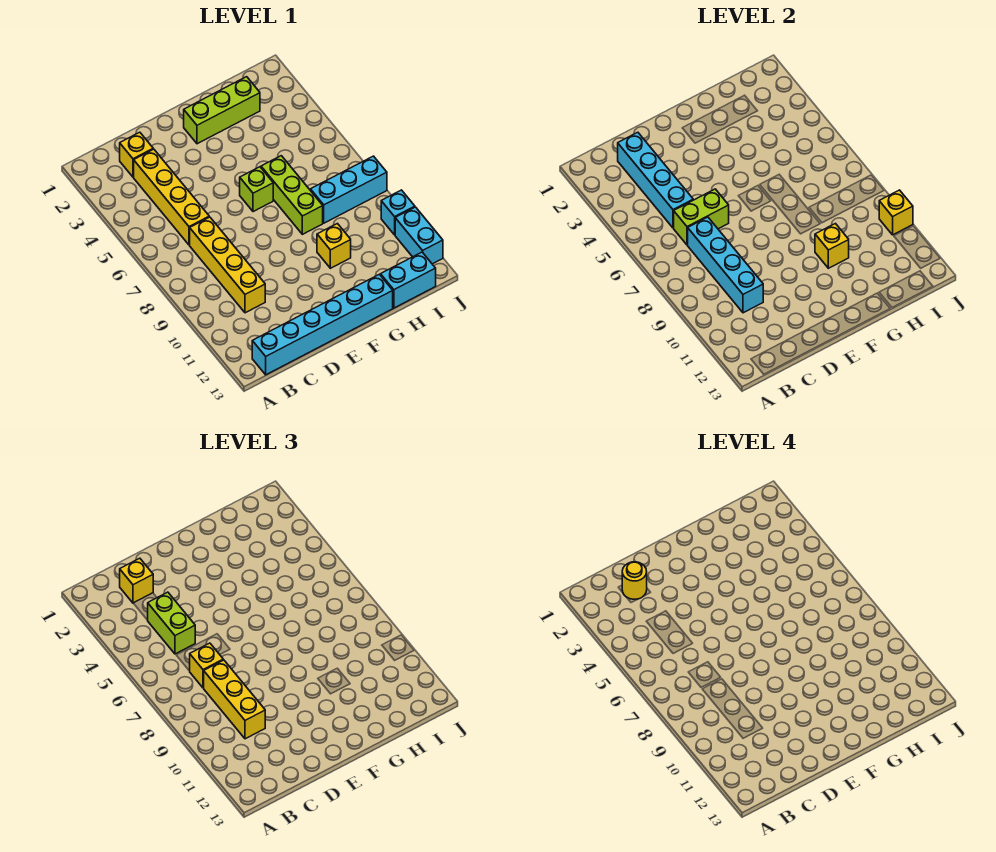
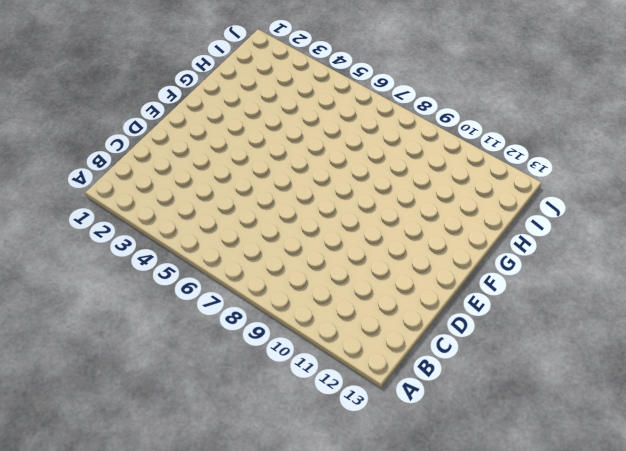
none -> cyan 1x6 brick [252,274,393,375]
none -> yellow 1x1 brick [120,132,153,177]
none -> yellow 1x4 brick [134,149,209,245]

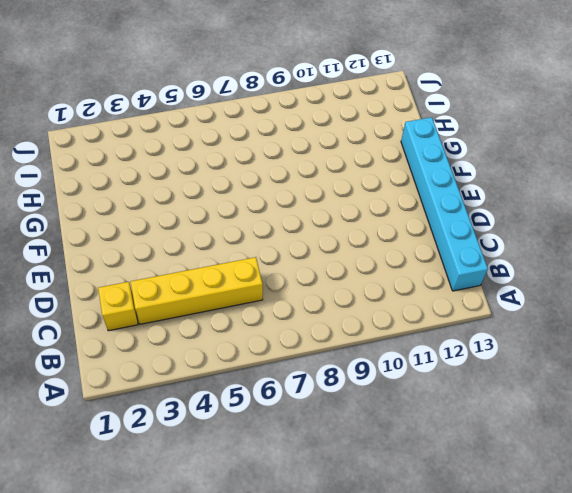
none -> yellow 1x4 brick [190,217,265,313]
none -> lime 1x3 brick [184,77,260,144]
none -> lime 1x1 brick [240,167,273,212]

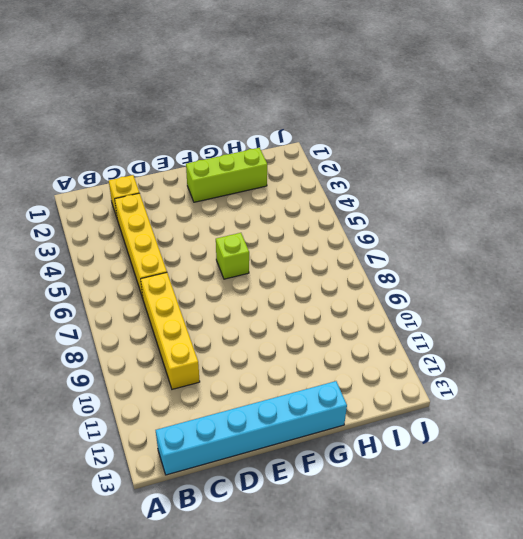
none -> lime 1x3 brick [261,156,323,234]
none -> yellow 1x1 brick [317,224,351,268]
none -> cyan 1x3 brick [310,156,387,223]

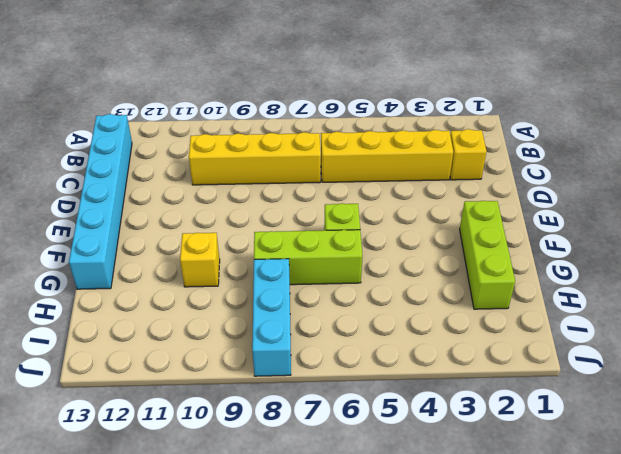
none -> cyan 1x2 brick [381,252,436,308]
none -> cyan 1x1 brick [381,190,415,235]
none -> cyan 1x2 brick [395,207,443,264]

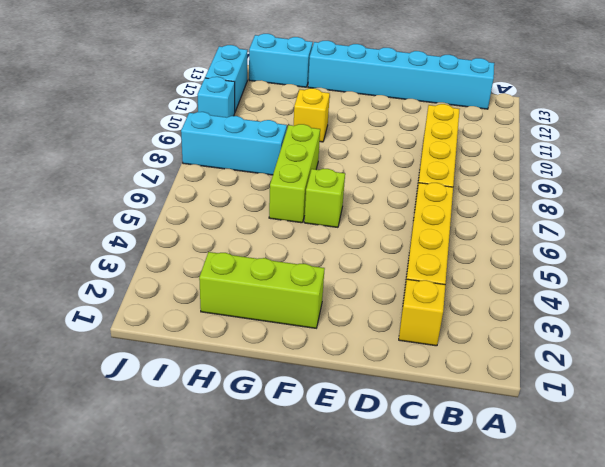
none -> cyan 1x4 brick [618,132,693,228]
none -> lime 1x2 brick [674,189,729,245]
none -> cyan 1x4 brick [688,217,763,313]

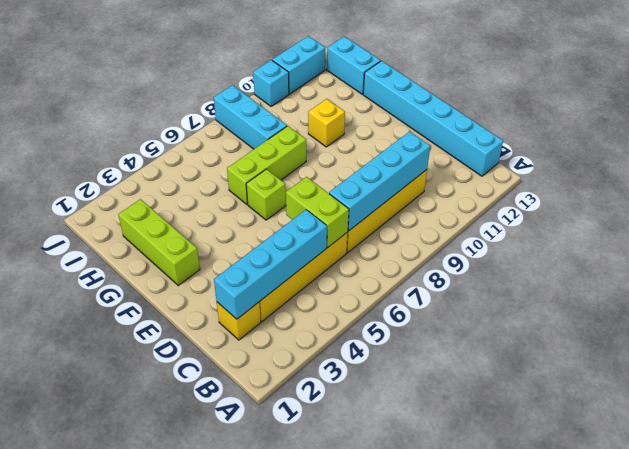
none -> yellow 1x1 brick [815,224,849,268]
none -> yellow 1x1 brick [879,190,913,235]
none -> yellow 1x1 brick [120,558,153,603]

